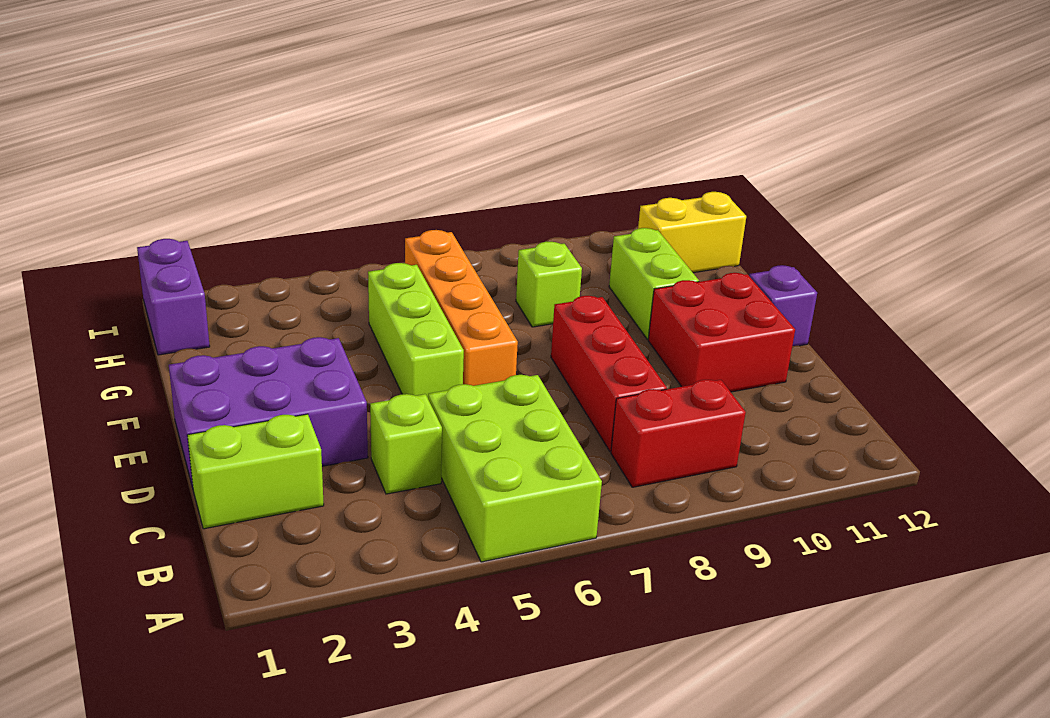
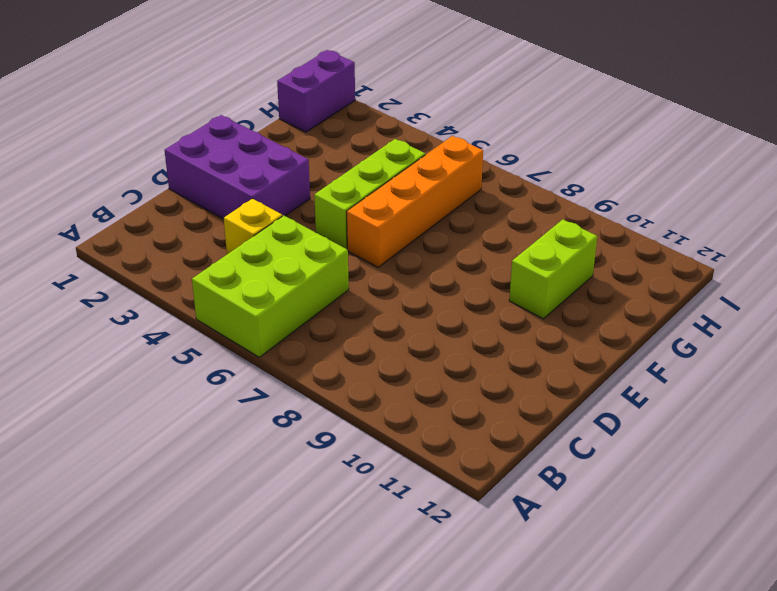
yellow 1x1 brick [224,199,282,254] -> lime 1x1 brick [370,394,442,494]
none -> red 1x2 brick [611,380,746,487]
none -> lime 1x2 brick [187,414,324,529]
none -> red 1x3 brick [551,296,667,452]

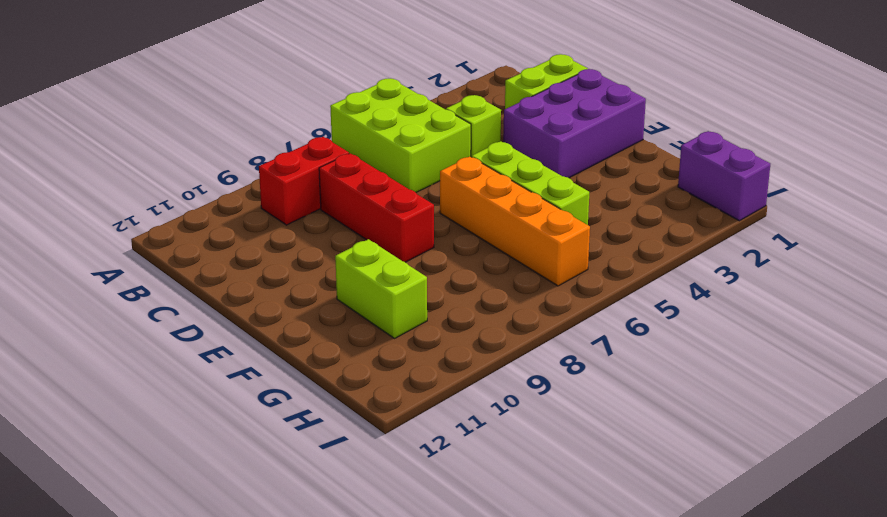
none -> red 2x2 brick [648,273,795,392]
none -> purple 1x1 brick [749,265,817,346]
none -> lime 1x1 brick [516,242,582,327]

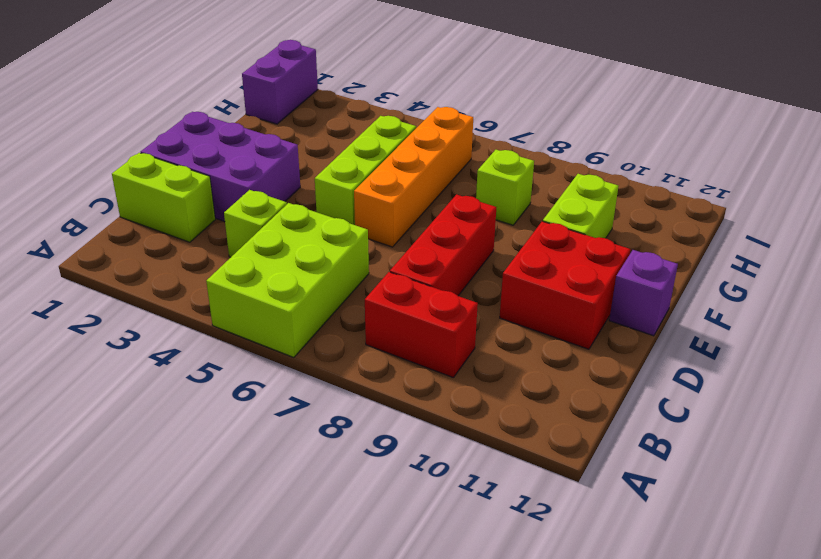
none -> yellow 1x2 brick [638,192,746,273]

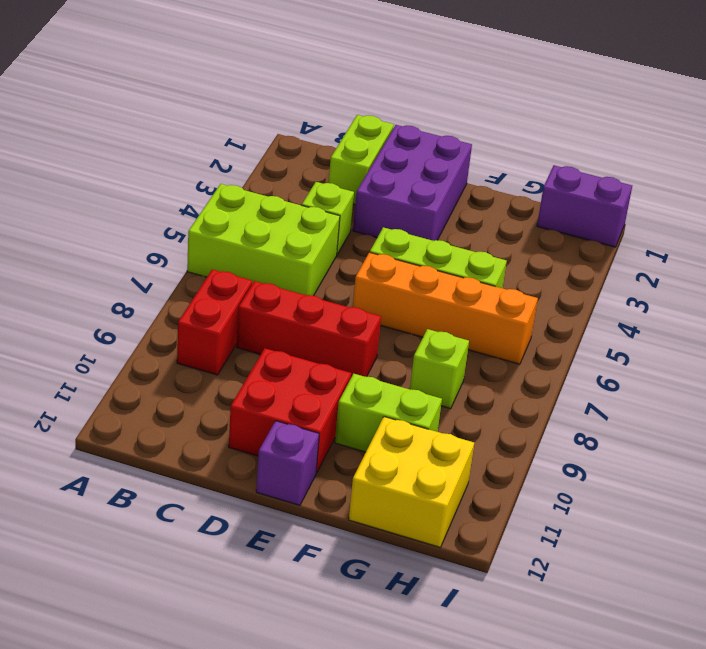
yellow 2x2 brick [349,417,474,547] -> yellow 1x2 brick [638,192,746,273]

